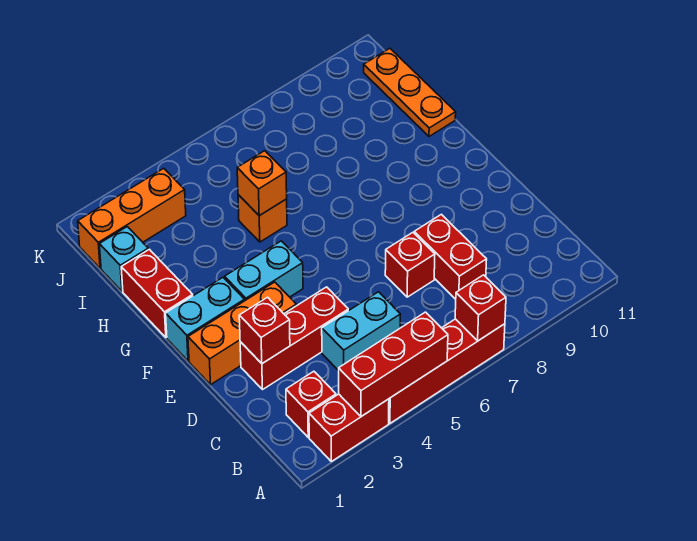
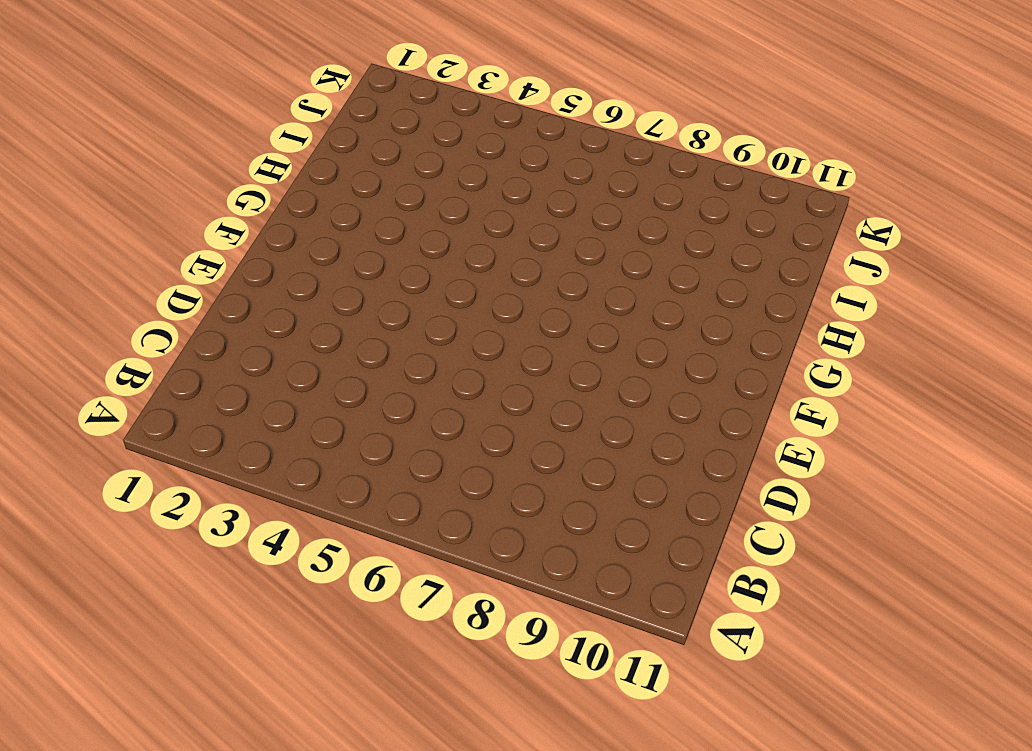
none -> red 1x2 brick [309,394,389,461]
none -> red 1x4 brick [389,319,505,423]
none -> red 1x1 brick [286,371,336,437]

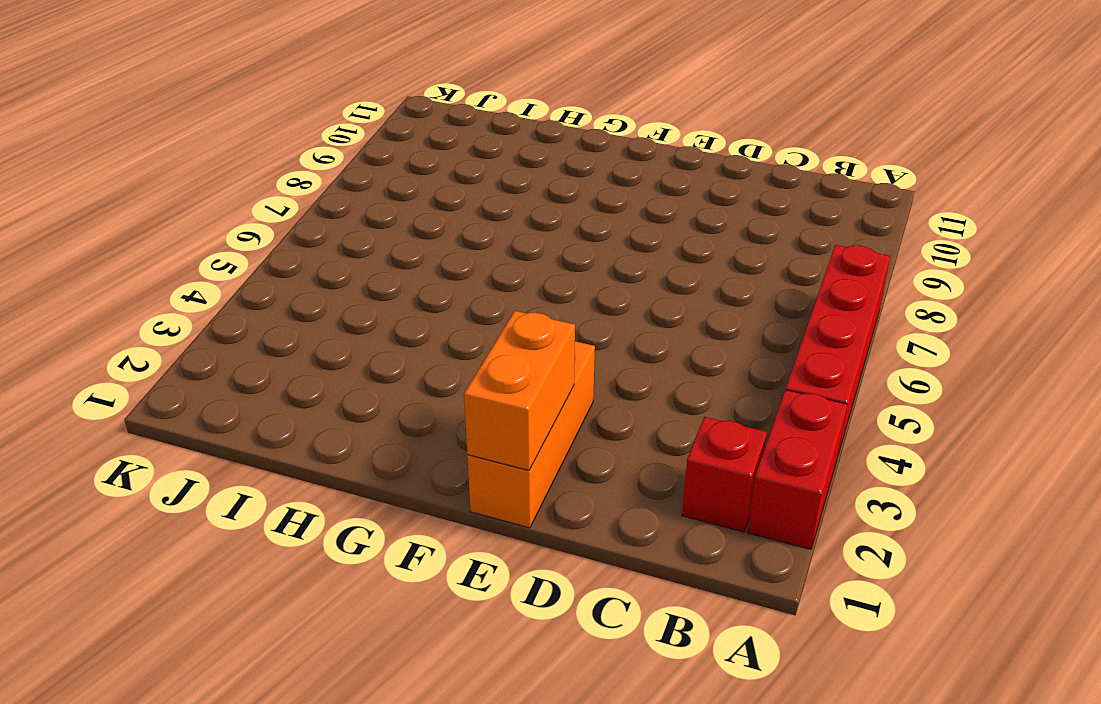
orange 1x2 brick [464,311,575,471] -> none
none -> cyan 1x2 brick [322,292,401,371]
none -> red 1x2 brick [414,214,487,299]
none -> red 1x3 brick [240,287,348,389]

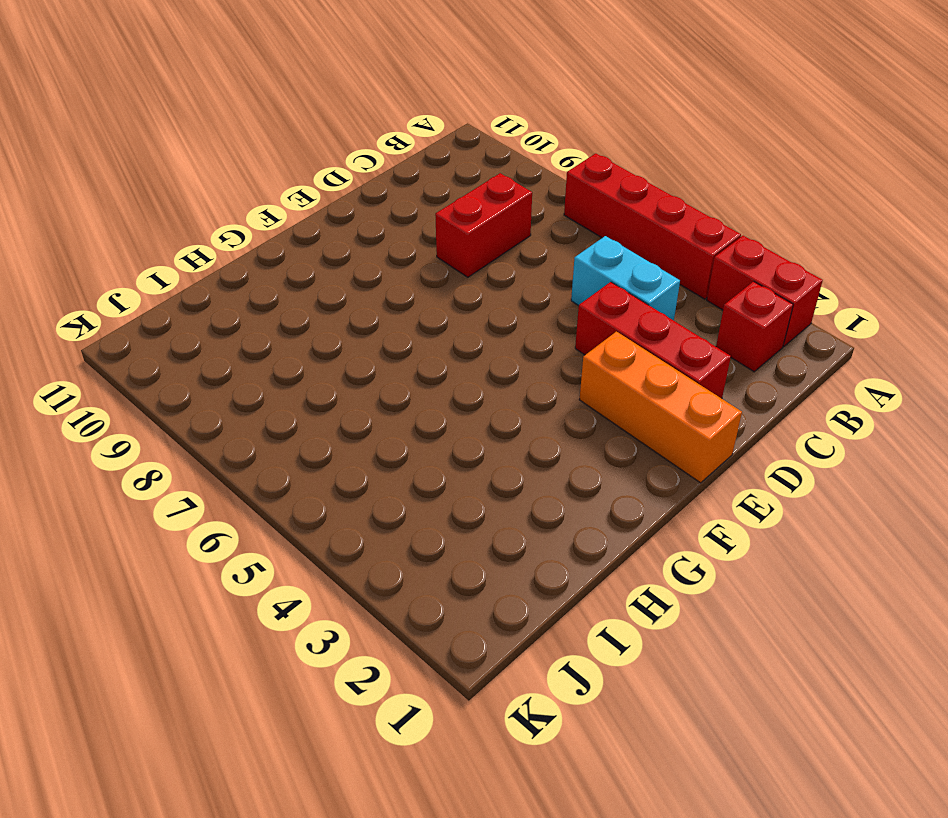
none -> red 1x1 brick [385,233,435,297]
none -> cyan 1x2 brick [166,278,245,361]
none -> cyan 1x2 brick [225,241,303,300]

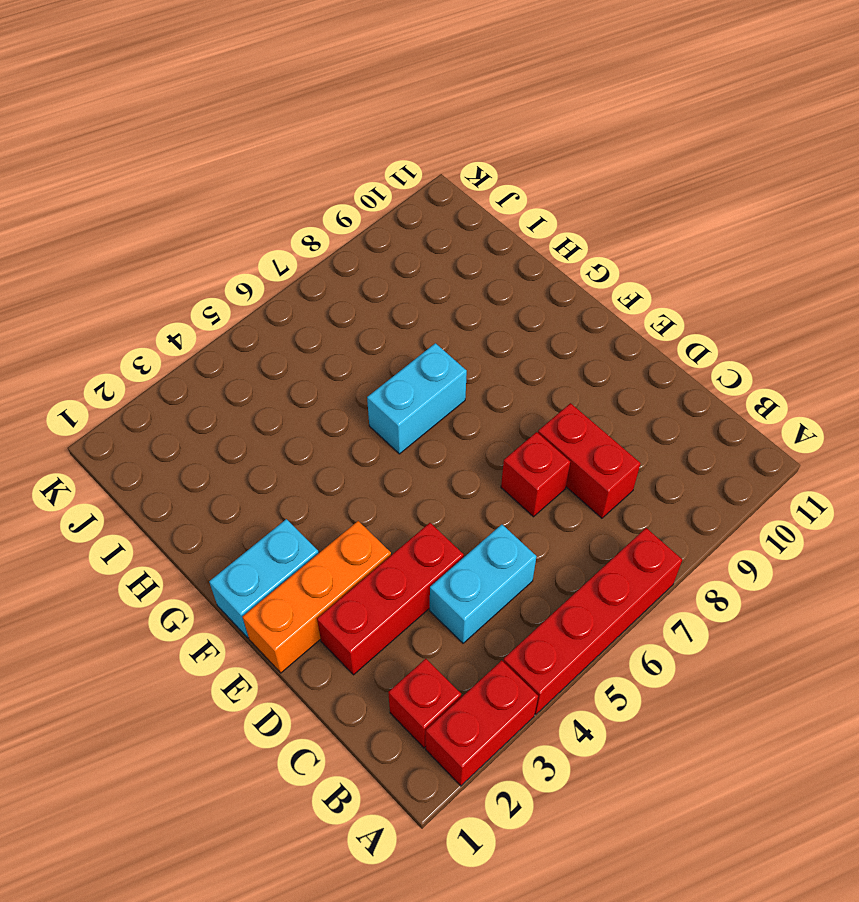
cyan 1x2 brick [367,343,467,454] -> cyan 1x2 brick moved to [225,241,303,300]
none -> red 1x2 brick [121,249,193,338]
none -> orange 1x1 brick [238,195,287,242]
none -> orange 1x3 plate [364,48,456,136]

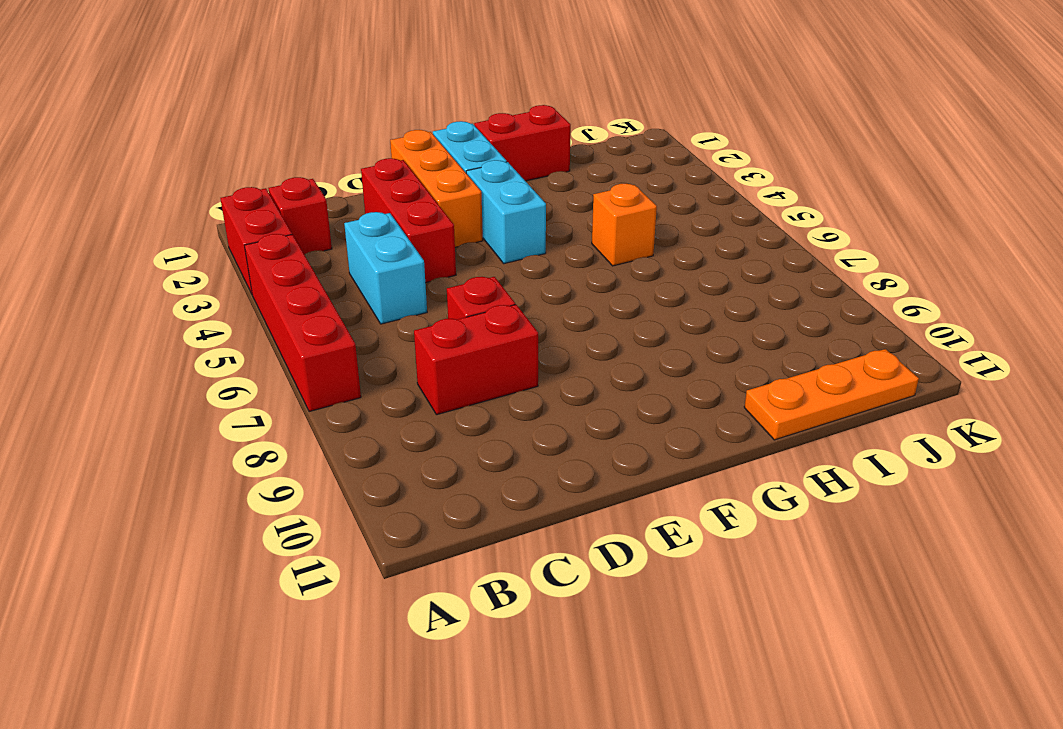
none -> cyan 1x1 brick [99,227,148,291]
none -> orange 1x3 brick [78,168,186,268]
none -> red 1x3 brick [339,312,448,417]

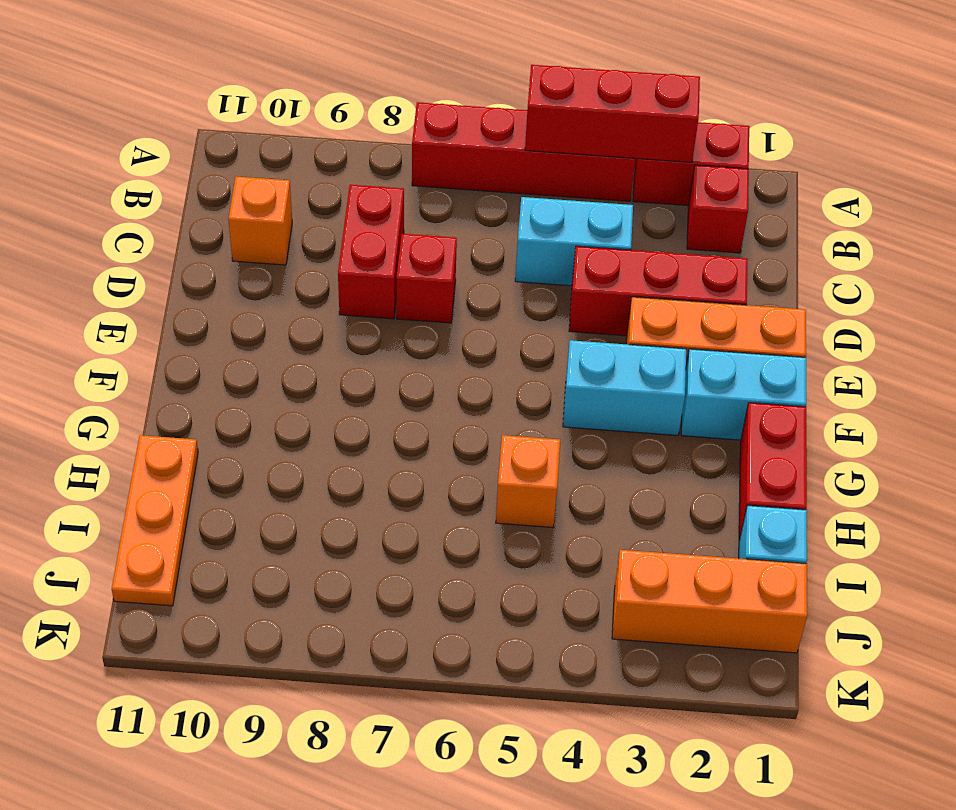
orange 1x1 brick [228,177,292,265] -> orange 1x1 brick moved to [237,151,287,216]
none -> red 1x1 brick [455,275,506,341]
none -> red 1x1 brick [239,297,290,364]

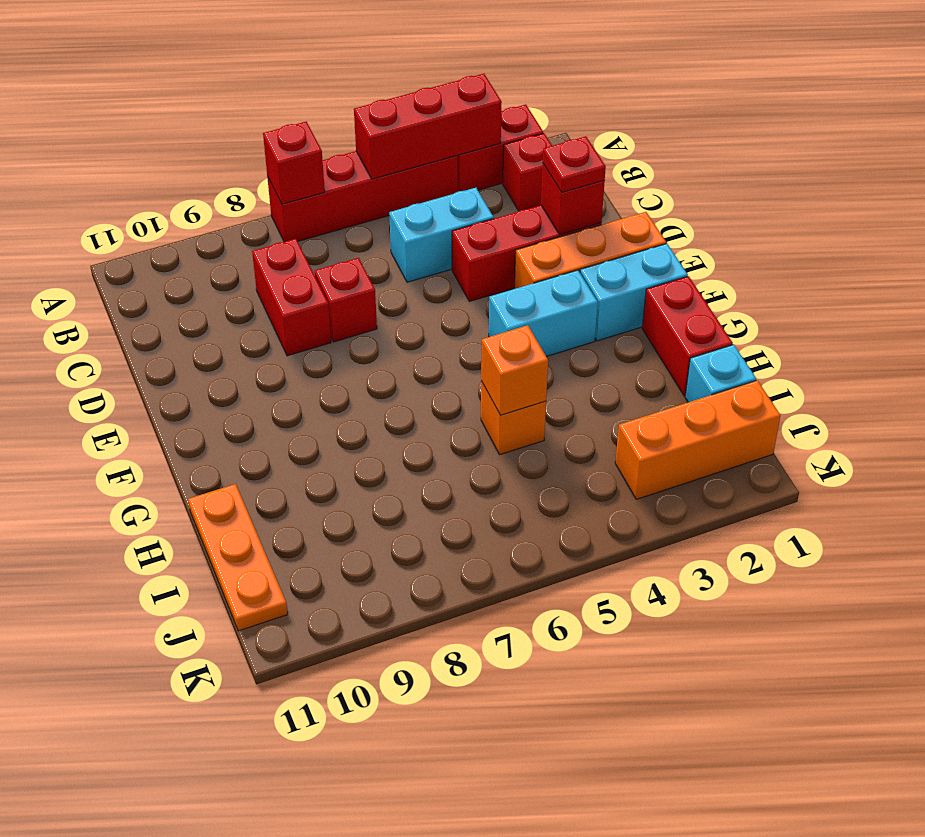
red 1x1 plate [543,136,606,192] -> none

